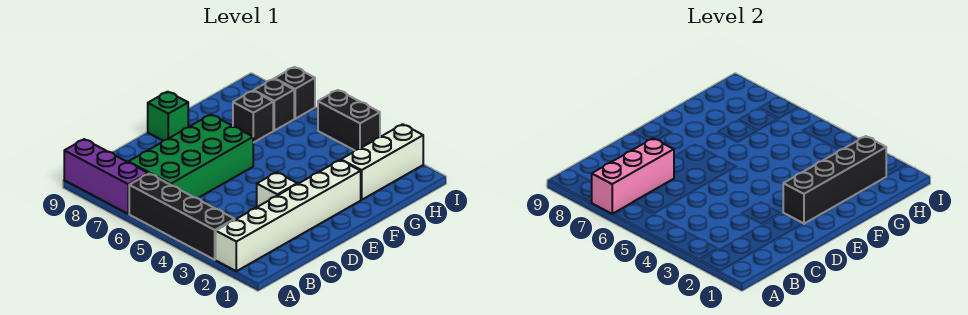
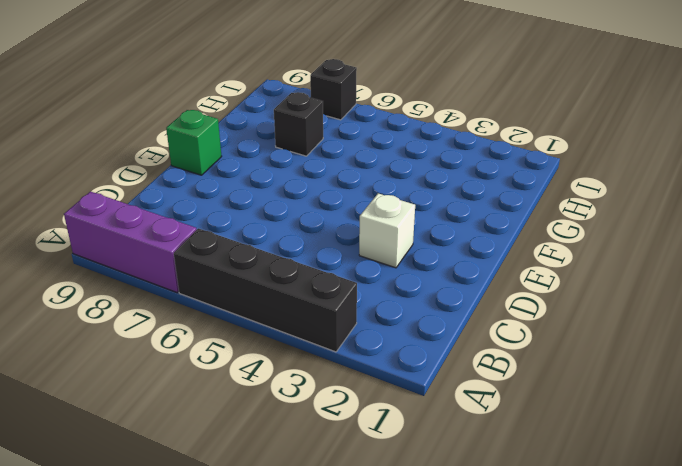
none -> white 1x6 brick [216,160,361,271]
none -> green 2x4 brick [128,115,253,198]
none -> white 1x3 brick [341,124,423,200]

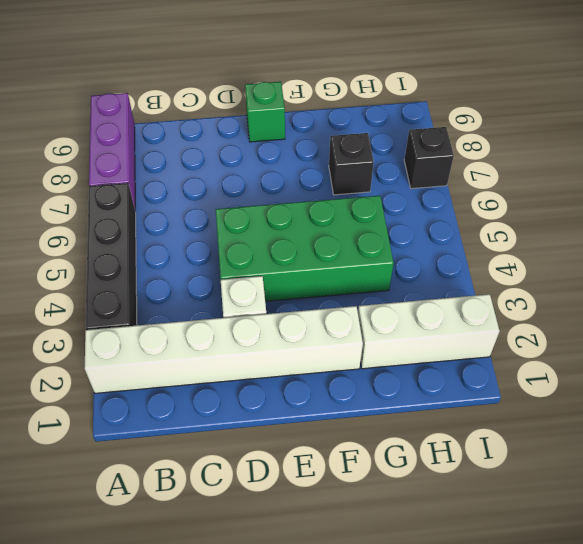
green 2x4 brick [216,196,394,301] -> green 2x4 brick moved to [128,115,253,198]
none -> black 1x1 brick [254,79,294,131]
none -> black 1x2 brick [318,90,380,150]
none -> pink 1x3 brick [591,138,674,214]

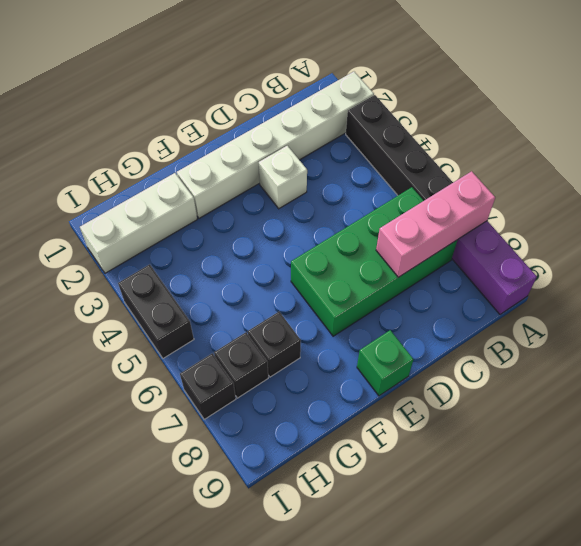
none -> black 1x4 brick [783,136,886,224]

